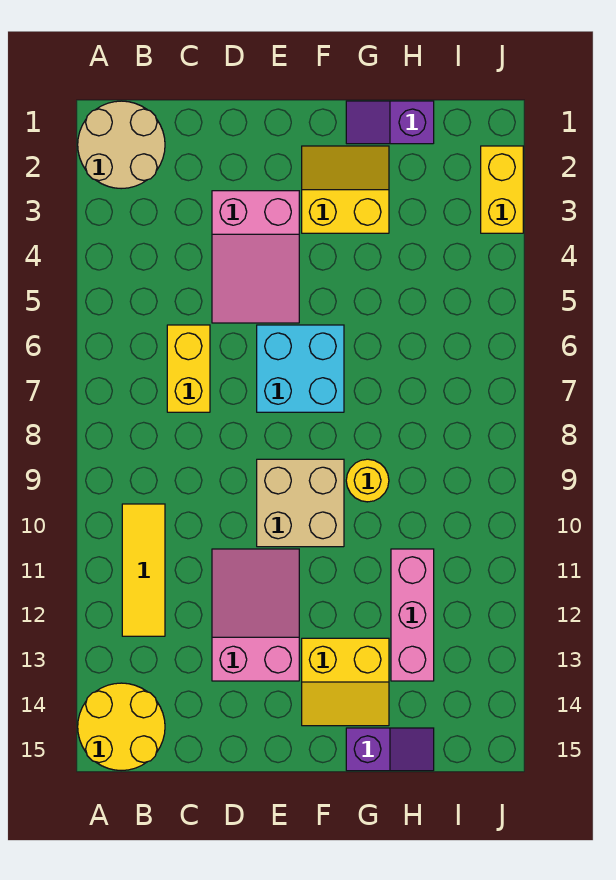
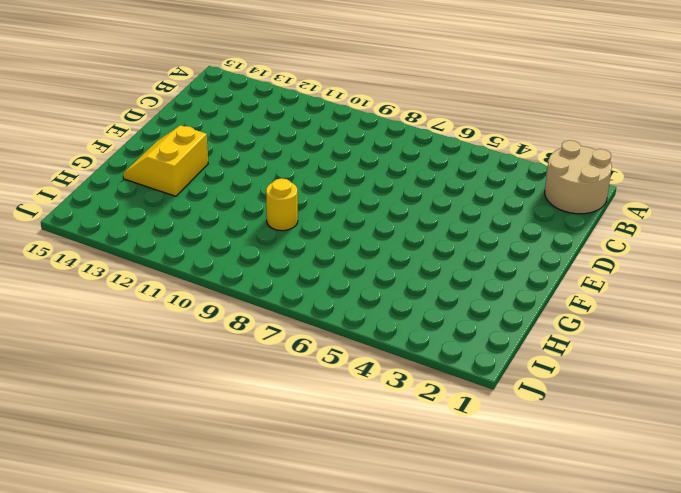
none -> yellow 2x2 round brick [78,683,165,771]
none -> yellow 1x3 tile [122,504,165,636]
none -> yellow 1x2 brick [167,325,210,412]

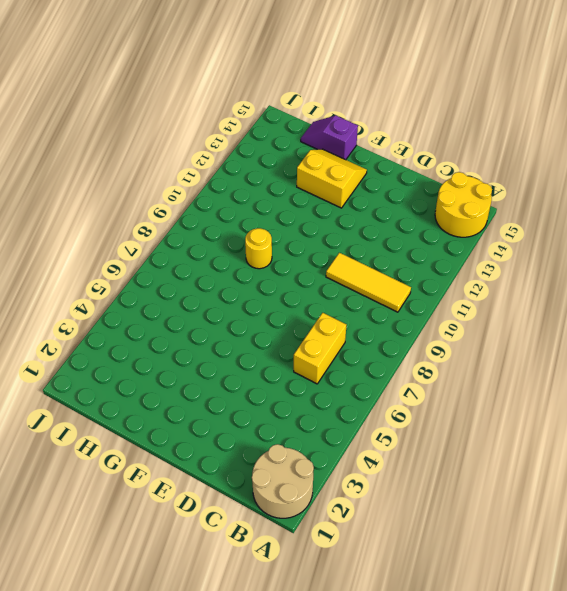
yellow 1x3 tile [326,253,411,312] -> yellow 1x3 tile turned to [122,504,165,636]
none -> pink 2x3 slope [212,191,299,323]
none -> pink 2x3 slope [212,549,299,681]
none -> cyan 2x2 brick [257,325,344,412]

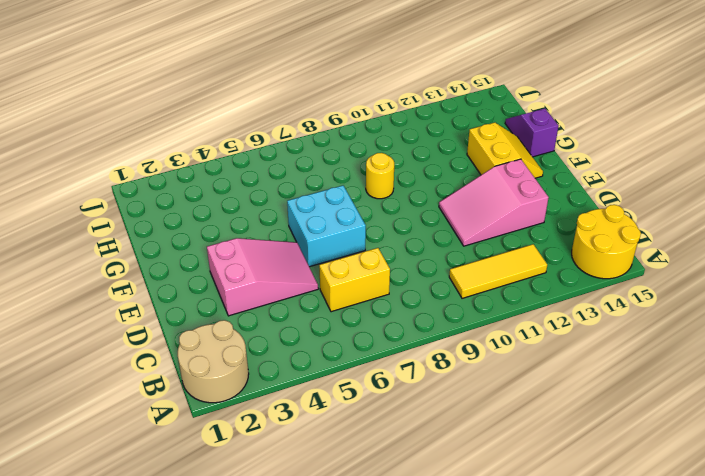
none -> tan 2x2 brick [257,459,344,547]
none -> yellow 2x2 slope [302,146,389,233]
none -> purple 1x2 slope [346,101,434,144]

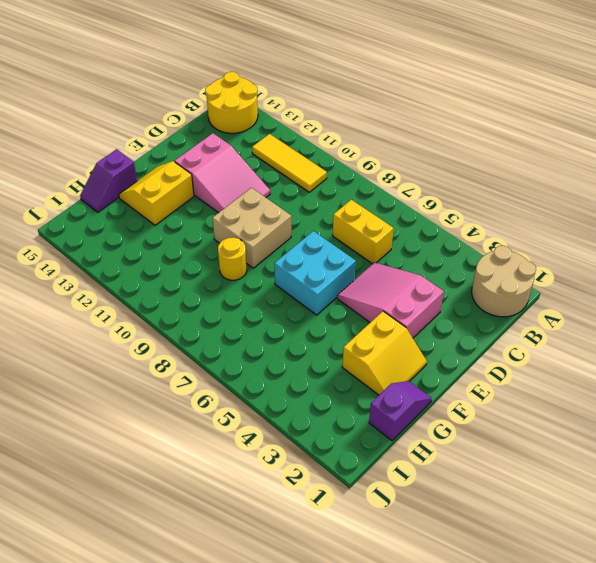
none -> pink 1x3 brick [391,549,434,681]
none -> yellow 1x2 brick [481,146,523,233]

